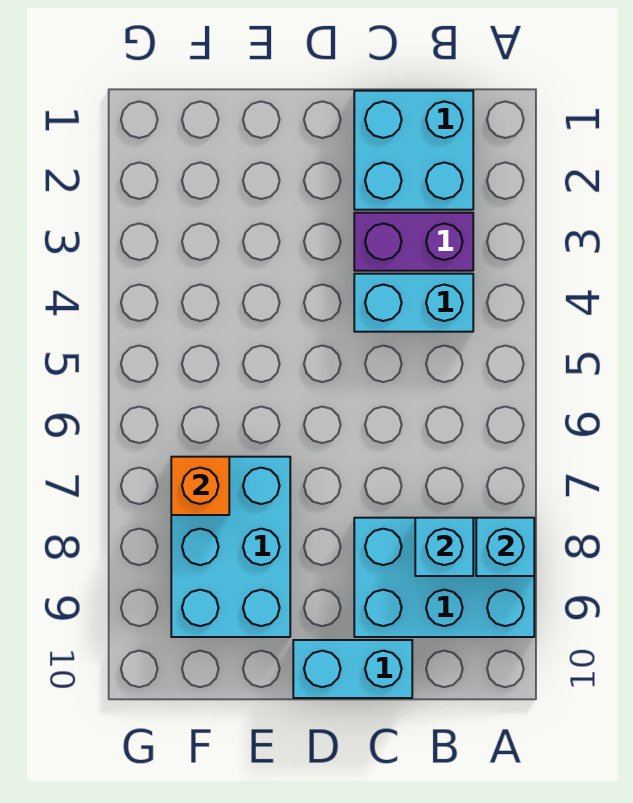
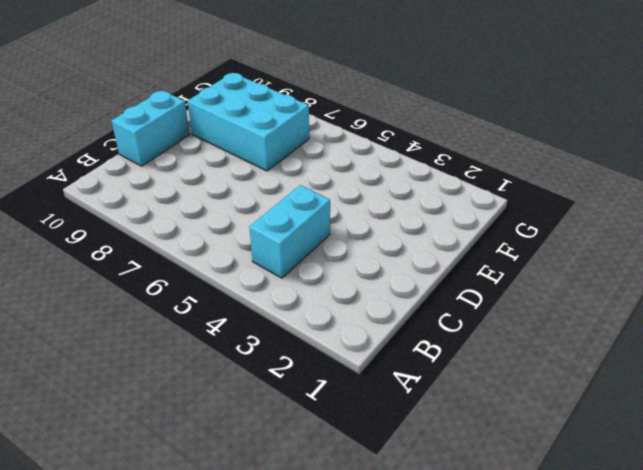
none -> cyan 2x3 brick [354,518,534,637]
none -> cyan 2x2 brick [354,91,473,210]

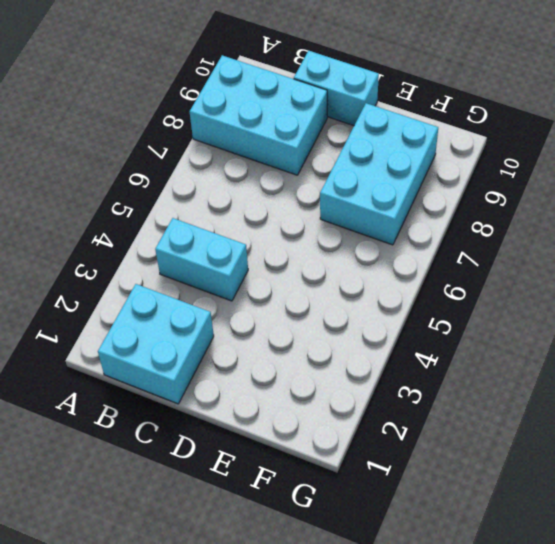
none -> purple 1x2 brick [354,213,473,271]
none -> cyan 1x1 brick [476,518,534,576]

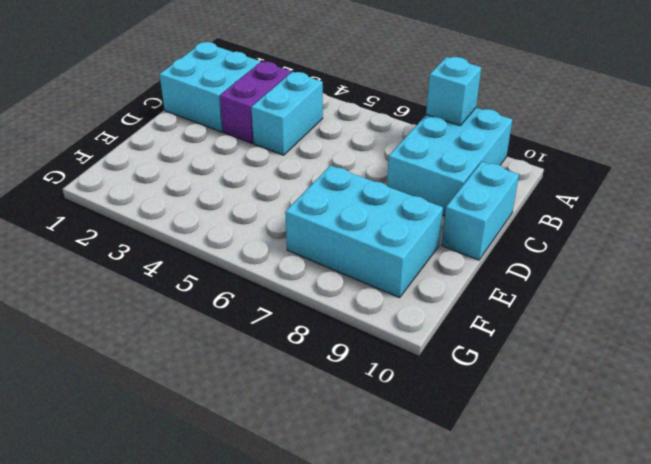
none -> cyan 1x1 brick [415,518,473,576]
none -> orange 1x1 brick [171,457,229,515]

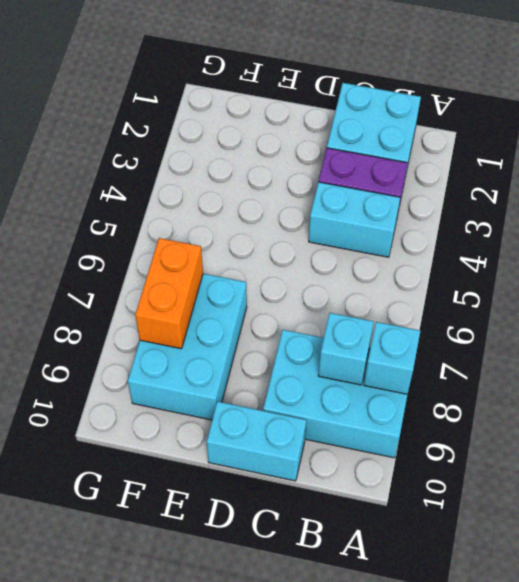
orange 1x2 brick [135,238,203,349] -> orange 1x1 brick [171,457,229,515]

